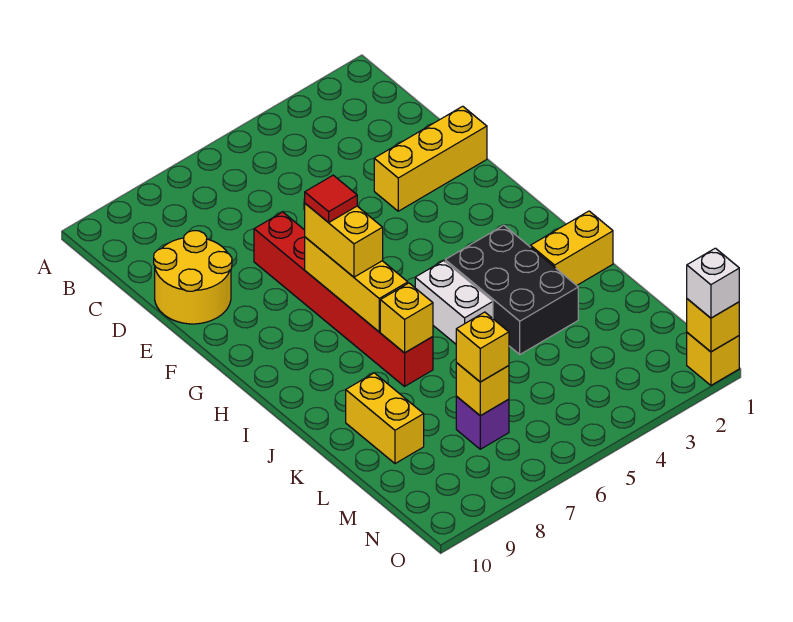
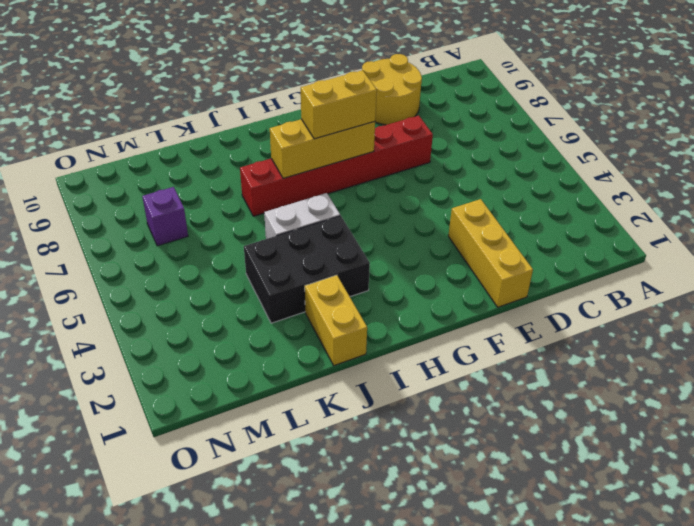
none -> yellow 1x2 brick [346,373,424,464]
none -> yellow 1x1 brick [687,333,739,385]
none -> yellow 1x1 brick [380,283,433,353]

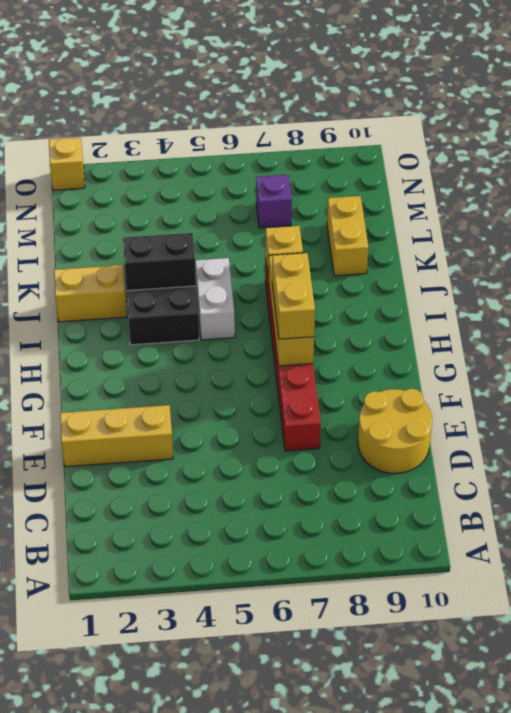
black 1x2 brick [123,233,196,291] -> none
none -> yellow 1x1 brick [456,363,509,416]
none -> yellow 1x1 brick [687,299,739,352]
none -> yellow 1x1 brick [456,312,509,382]

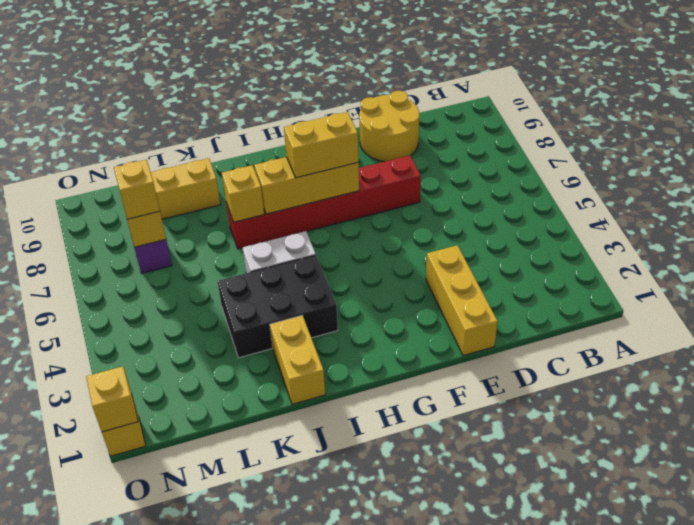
none -> white 1x1 brick [687,248,739,318]
none -> red 1x1 tile [305,175,357,223]

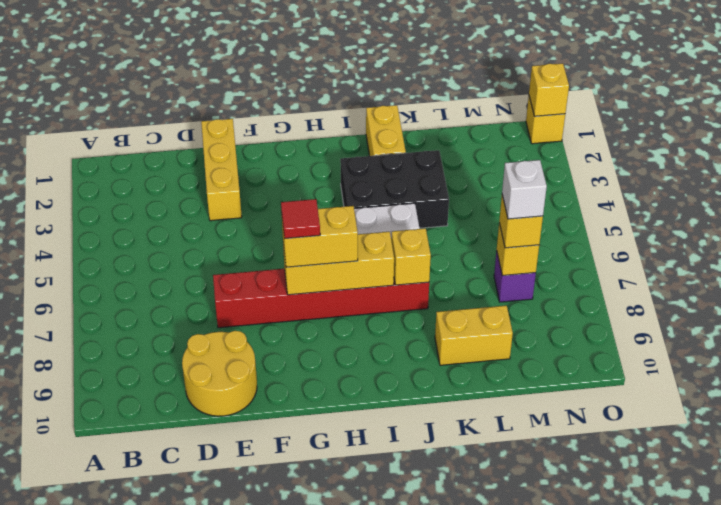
white 1x1 brick [502,160,547,219] -> white 1x1 brick moved to [687,248,739,318]

